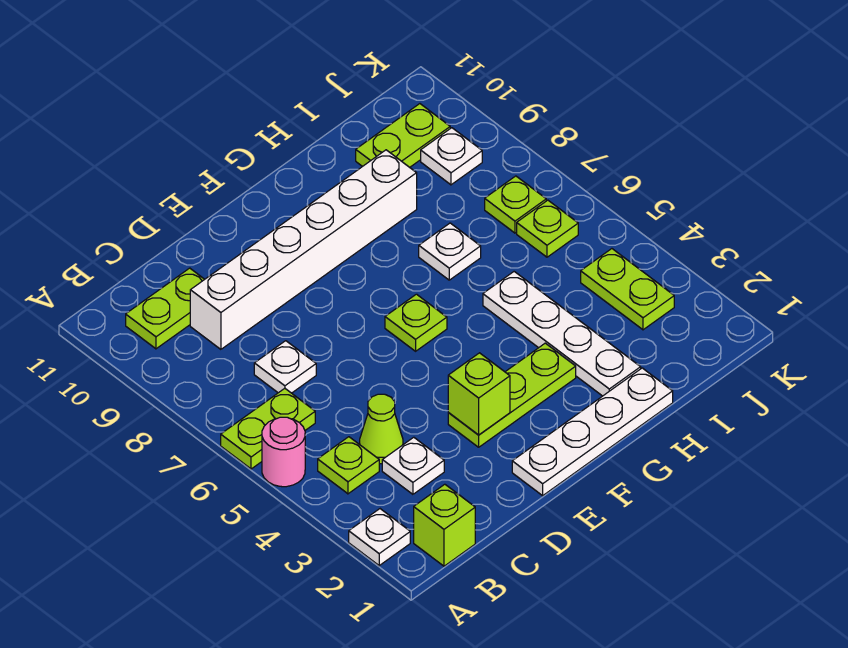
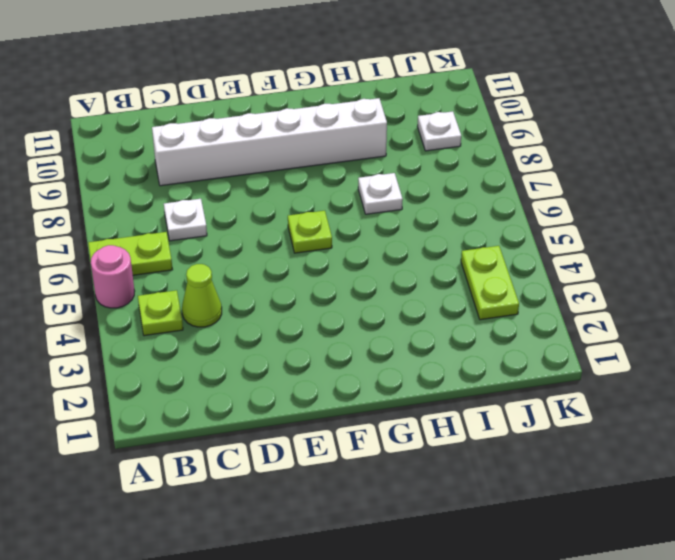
none -> white 1x1 plate [349,509,410,566]
none -> lime 1x1 brick [414,484,475,566]
none -> lime 1x2 plate [126,268,205,349]

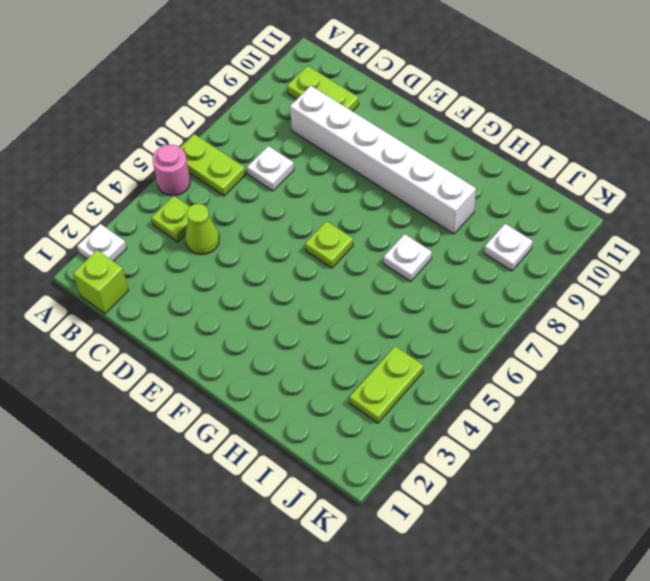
none -> white 1x1 plate [382,437,444,494]
none -> white 1x4 plate [512,368,673,496]
none -> lime 1x3 plate [448,343,576,447]

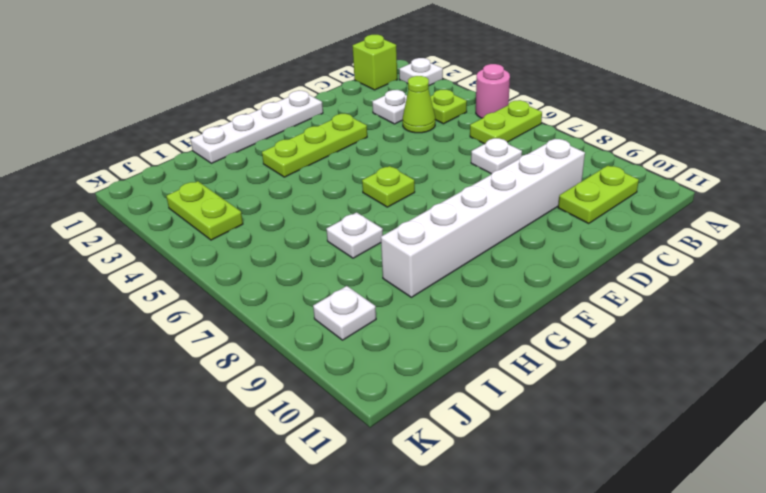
none -> white 1x4 plate [483,272,641,396]
none -> lime 1x2 plate [356,104,450,167]
none -> lime 1x1 plate [517,200,578,257]

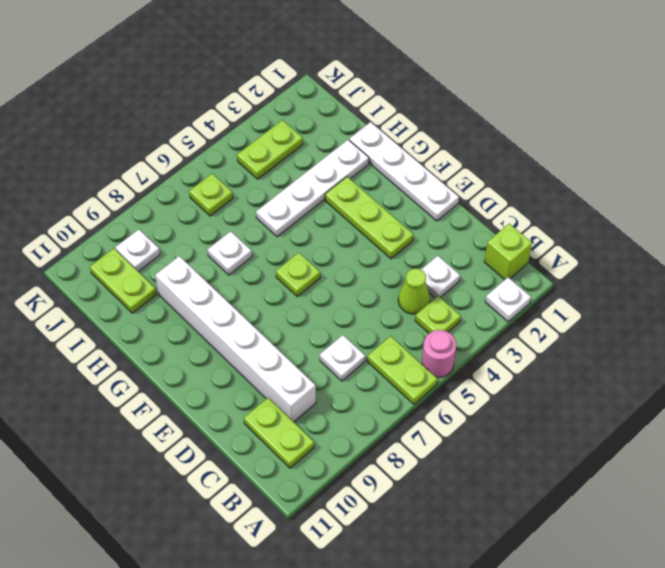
none -> lime 1x1 plate [485,176,546,233]
none -> lime 1x1 brick [448,353,510,435]

